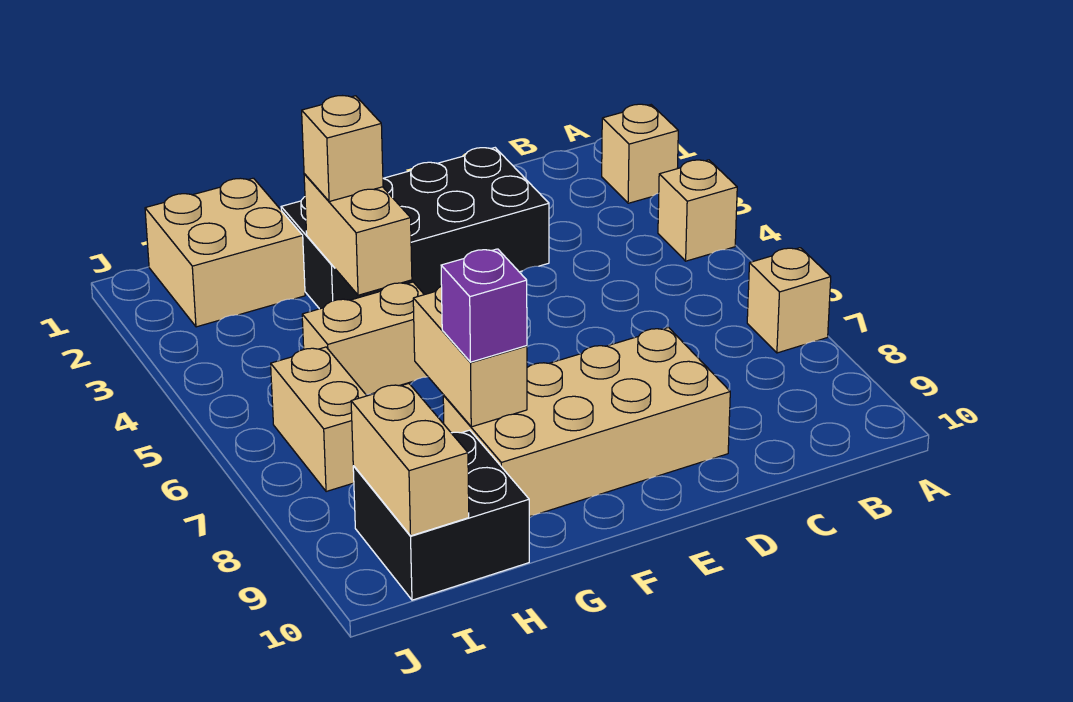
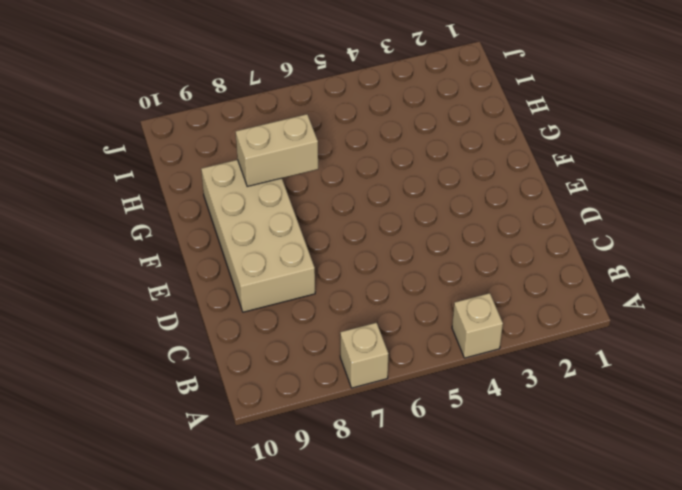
none -> tan 1x1 brick [602,104,678,203]
none -> black 2x4 brick [281,148,549,309]
none -> tan 1x2 brick [302,282,428,394]

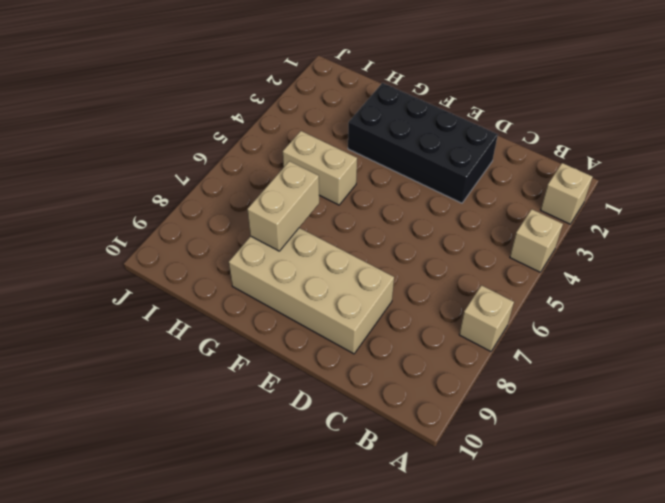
none -> tan 2x2 brick [145,178,305,327]
none -> black 2x2 brick [353,430,529,600]
none -> tan 1x2 brick [271,347,367,492]

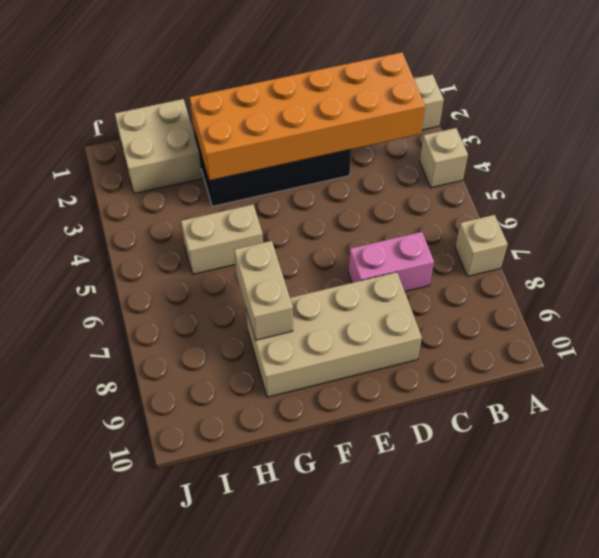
orange 2x6 brick [190,52,425,181] -> tan 1x2 brick [304,174,412,295]
pink 1x2 brick [348,232,434,291] -> none
none -> black 2x2 brick [353,430,529,600]
none -> tan 1x2 brick [271,347,367,492]
none -> tan 1x2 brick [351,384,469,536]

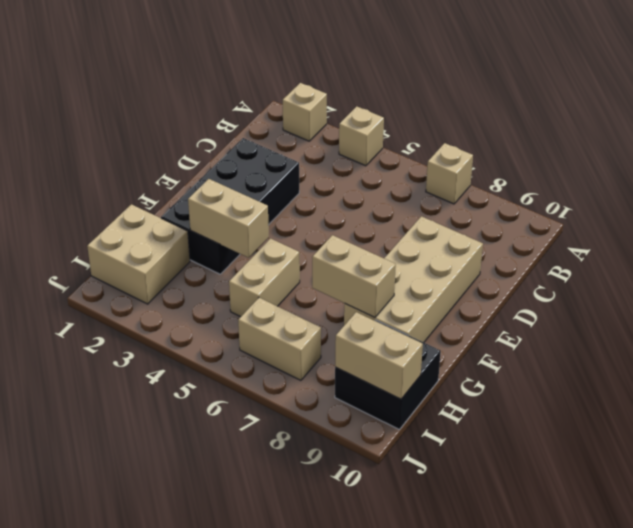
none -> tan 1x1 brick [302,96,383,202]
none -> purple 1x1 brick [441,249,527,362]

